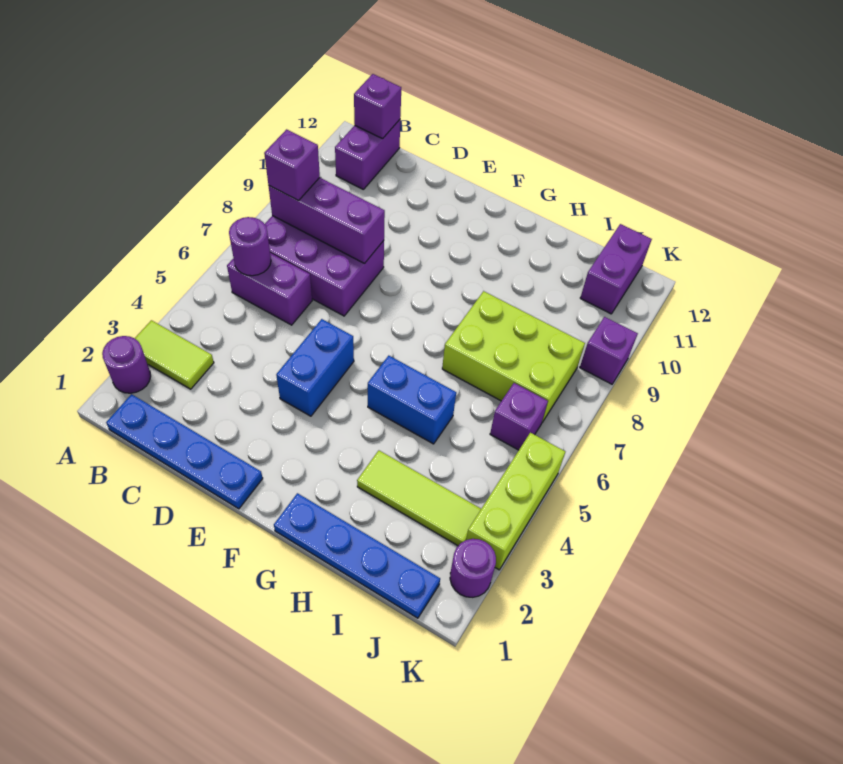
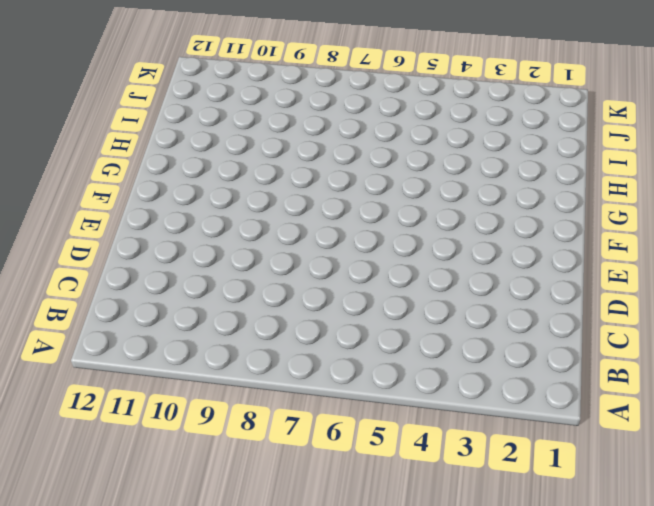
none -> purple 1x1 round brick [102,336,151,393]
none -> lime 1x2 tile [135,320,214,389]
none -> blue 1x4 plate [106,394,263,509]

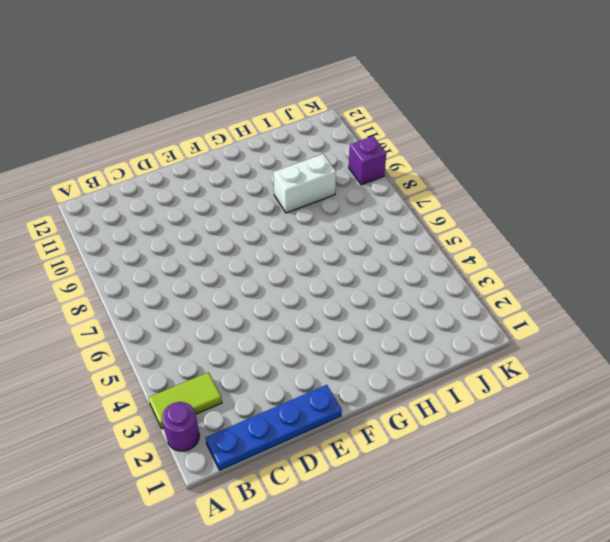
white 1x2 brick [273,154,336,213] -> none
none -> purple 1x2 brick [227,253,312,325]
none -> purple 2x3 brick [265,216,384,316]
none -> purple 1x2 brick [335,120,400,190]

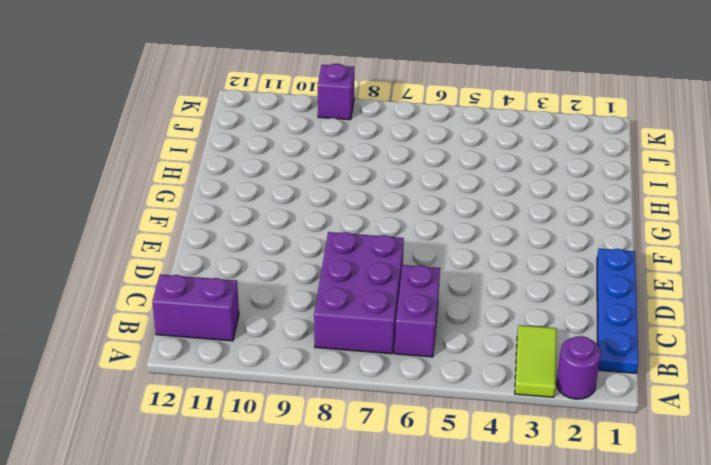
none -> blue 1x2 brick [276,319,354,416]
none -> blue 1x4 plate [274,493,440,618]
none -> blue 1x2 brick [368,356,456,444]

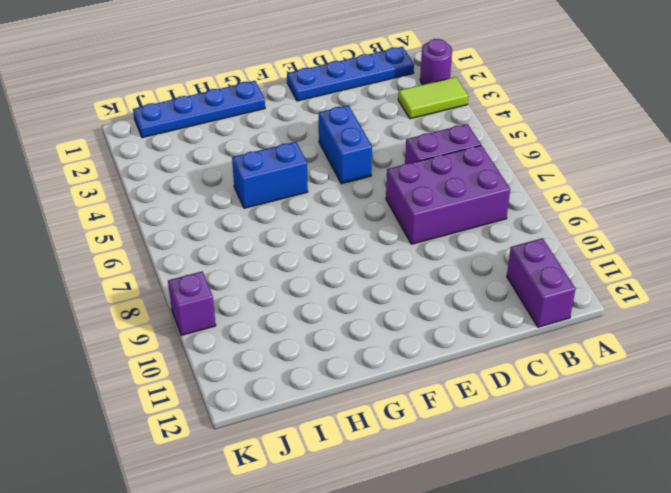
none -> lime 1x3 tile [357,451,481,546]
none -> lime 2x3 brick [442,291,585,422]
none -> purple 1x1 brick [490,383,548,450]

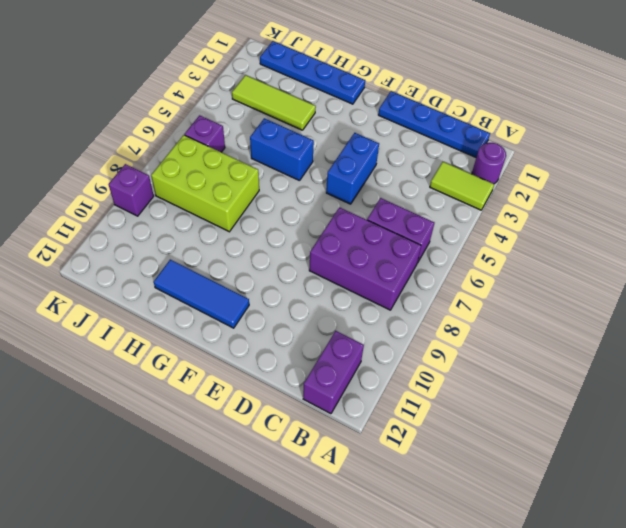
blue 1x3 tile [154,260,249,328] -> none
none -> purple 1x2 brick [580,224,652,314]
none -> purple 1x1 round brick [450,539,496,597]
none -> lime 1x3 brick [466,433,565,570]

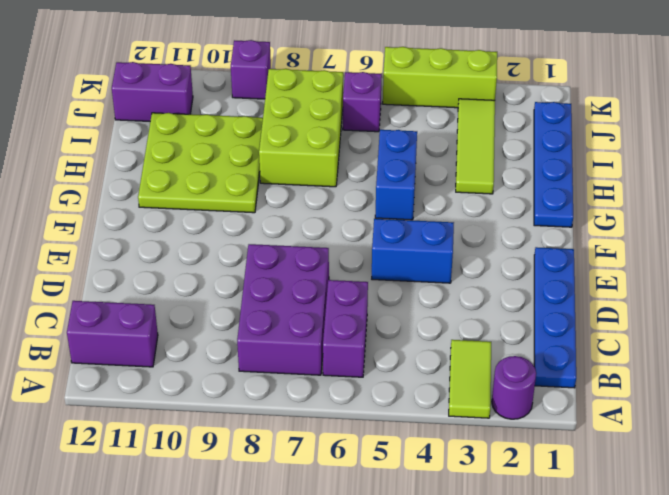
lime 3x3 plate [138,113,263,213] -> none
none -> purple 1x1 round brick [450,539,496,597]
none -> purple 1x1 round brick [229,217,271,276]
none -> purple 1x3 brick [269,178,385,263]

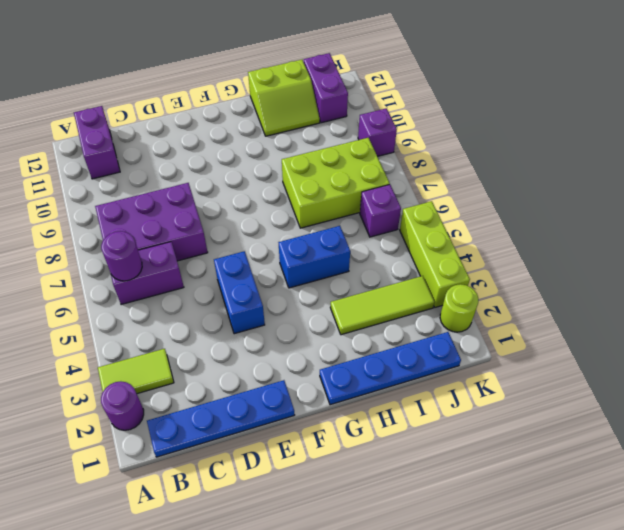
lime 2x2 slope [248,60,320,136] -> none
lime 1x1 round brick [440,284,478,332] -> purple 1x1 round brick [450,539,496,597]
none -> purple 1x3 brick [269,178,385,263]
none -> purple 1x1 brick [354,74,401,139]
none -> purple 1x1 brick [264,129,320,201]

